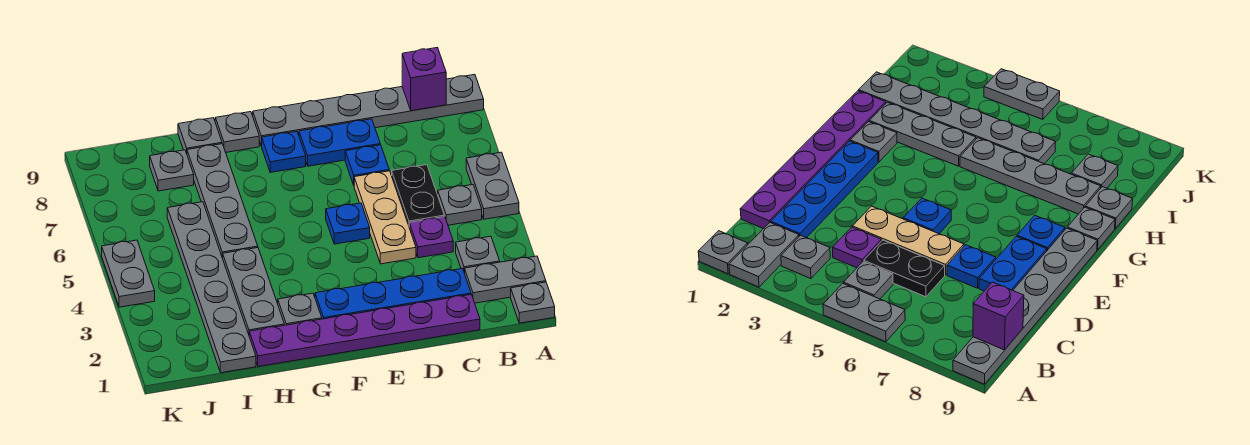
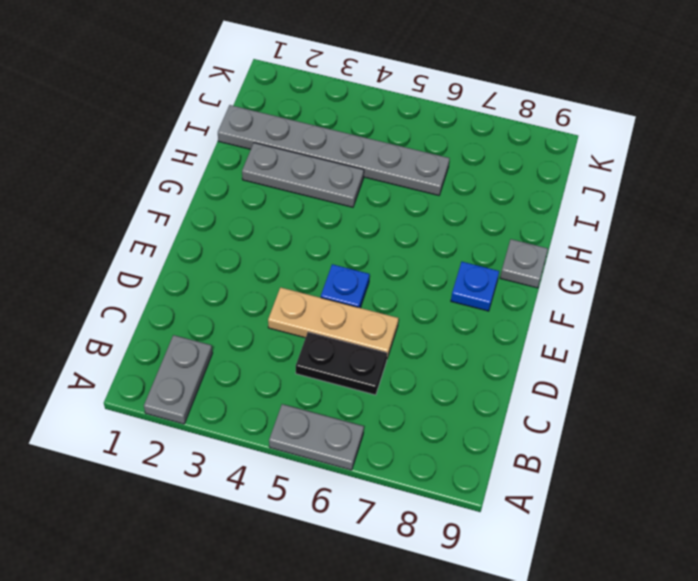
none -> grey 1x1 plate [511,282,555,323]
none -> grey 1x6 plate [253,74,484,146]
none -> grey 1x1 plate [456,236,500,273]

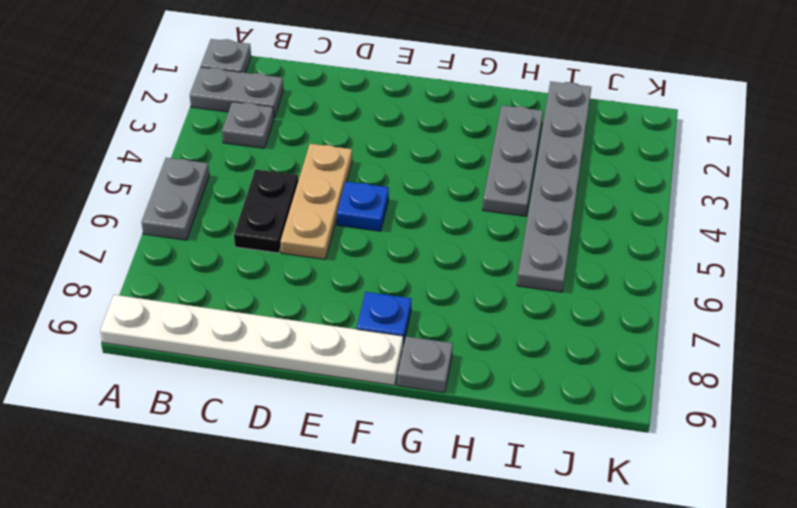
white 1x6 plate [100,295,403,385] -> grey 1x6 plate [253,74,484,146]
none -> grey 1x1 plate [438,185,482,225]
none -> purple 1x6 plate [249,294,480,367]
none -> blue 1x4 plate [315,269,471,319]

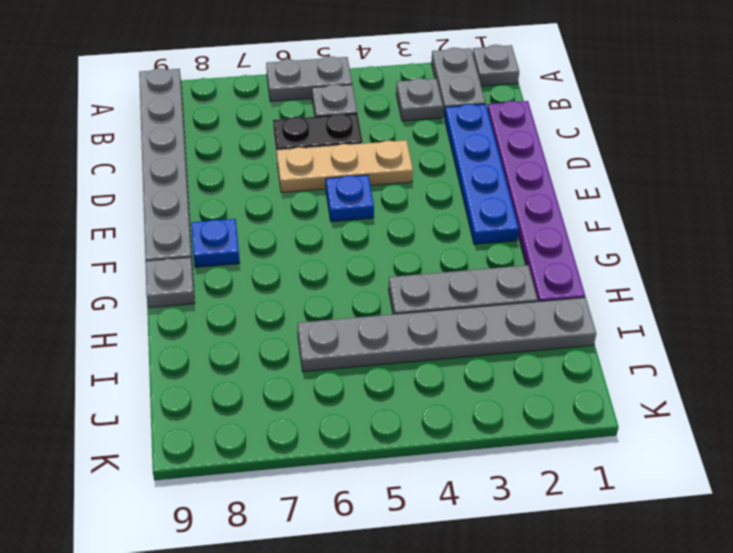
none -> purple 1x1 plate [409,217,453,258]
none -> blue 1x1 plate [345,145,389,185]
none -> blue 1x2 plate [299,119,380,166]

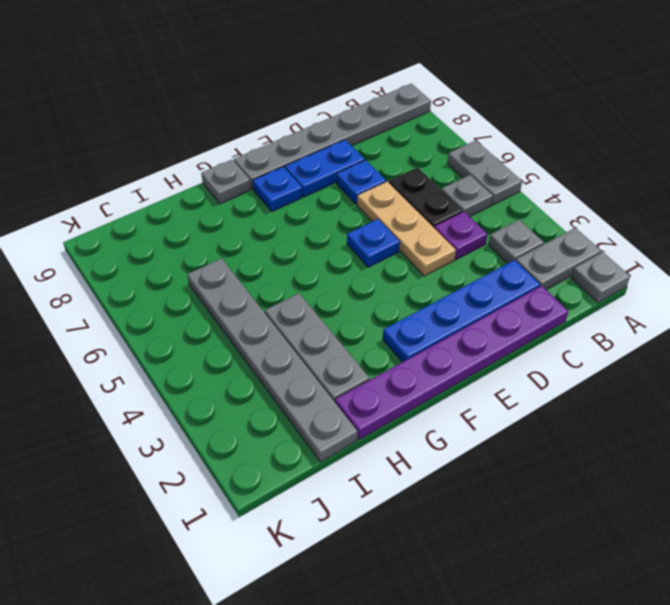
none -> grey 1x1 plate [278,293,322,325]
none -> grey 1x4 plate [187,144,258,258]
none -> grey 1x1 plate [178,118,222,153]

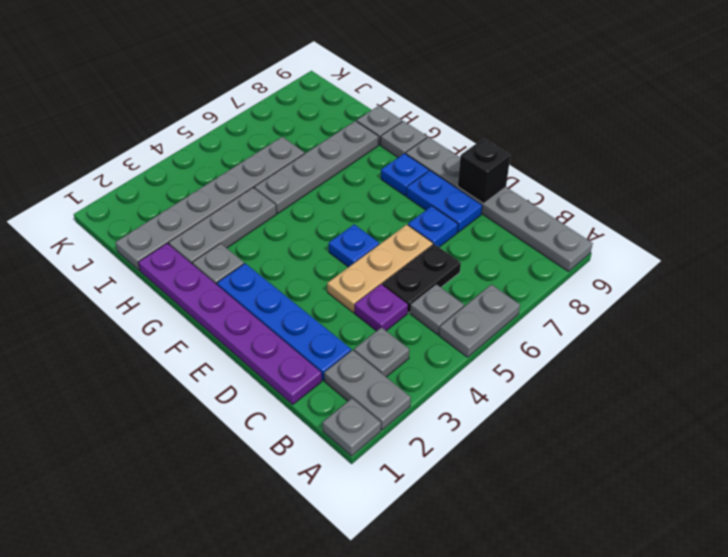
black 1x1 brick [458,138,510,204] -> none
none -> grey 1x1 plate [150,150,194,191]
none -> grey 1x2 plate [102,240,155,307]
none -> purple 1x1 brick [402,48,446,111]

